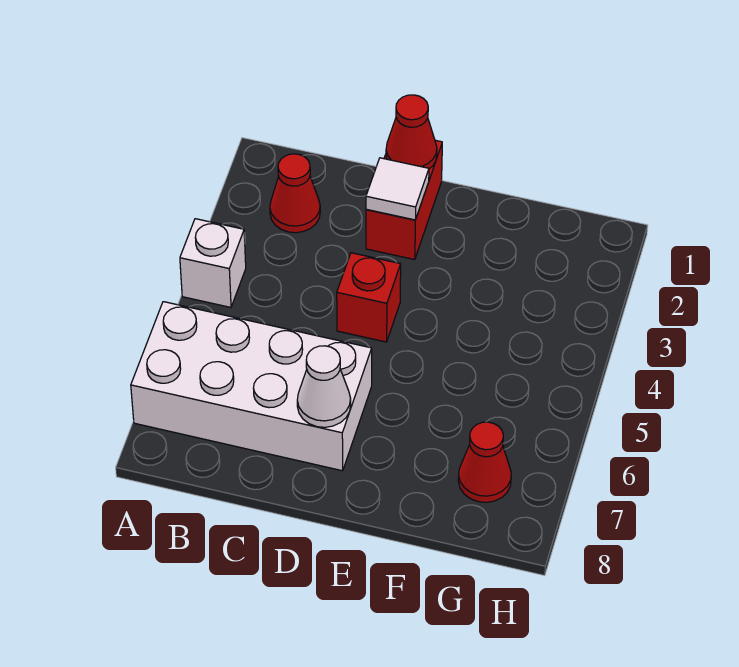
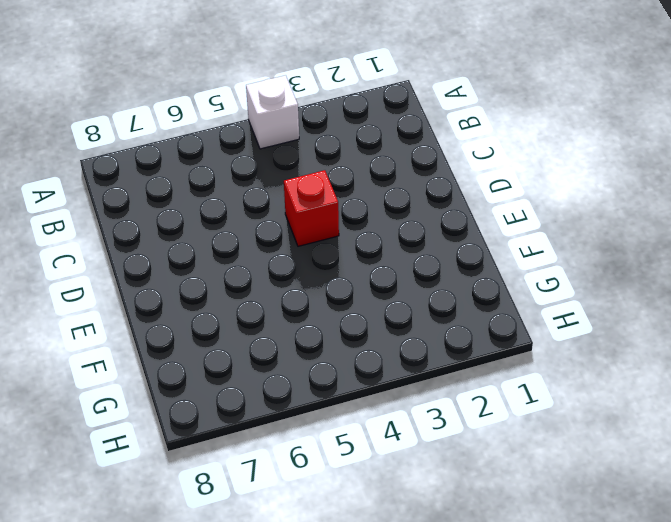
none -> white 2x4 brick [131,302,372,471]
none -> red 1x1 cone [270,154,320,233]

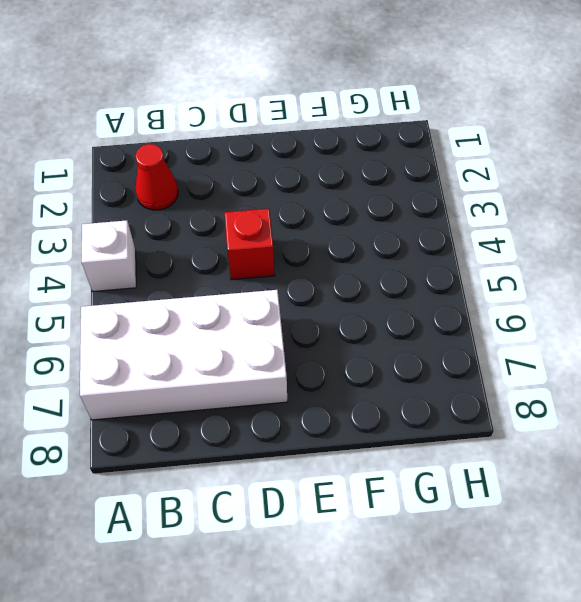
none -> red 1x2 brick [366,140,442,260]
none -> red 1x1 cone [458,422,511,502]

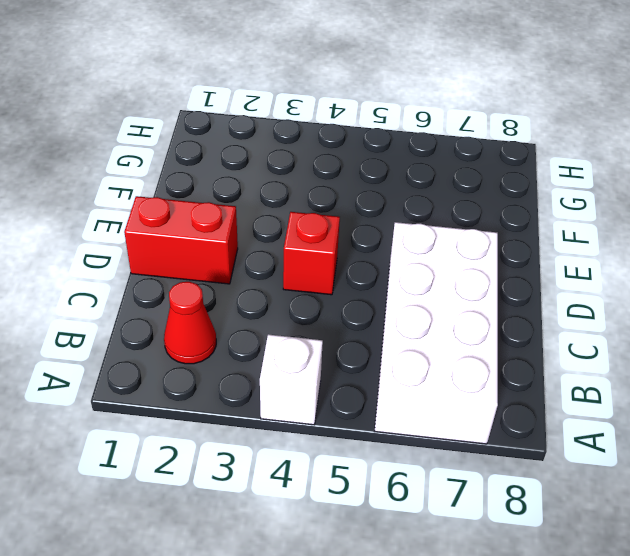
none -> red 1x1 cone [458,422,511,502]
none -> red 1x1 cone [386,95,437,169]

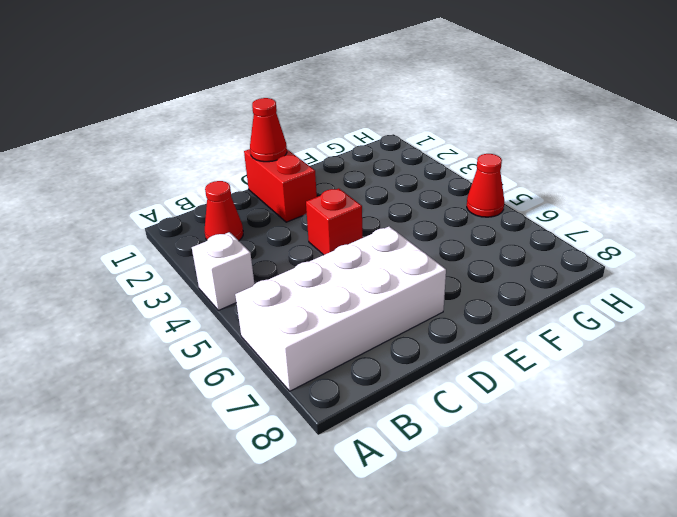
red 1x1 cone [467,154,504,217] -> red 1x1 cone moved to [458,422,511,502]
none -> white 1x1 tile [366,158,429,220]
none -> white 1x1 cone [297,346,351,427]

